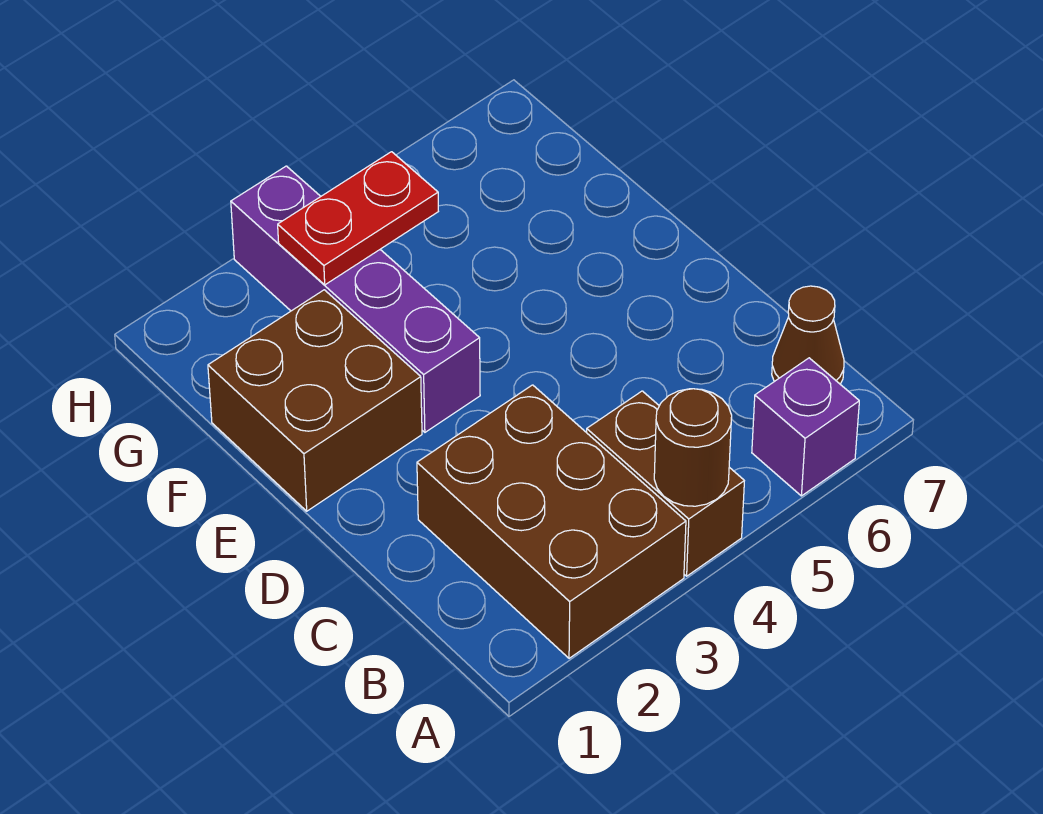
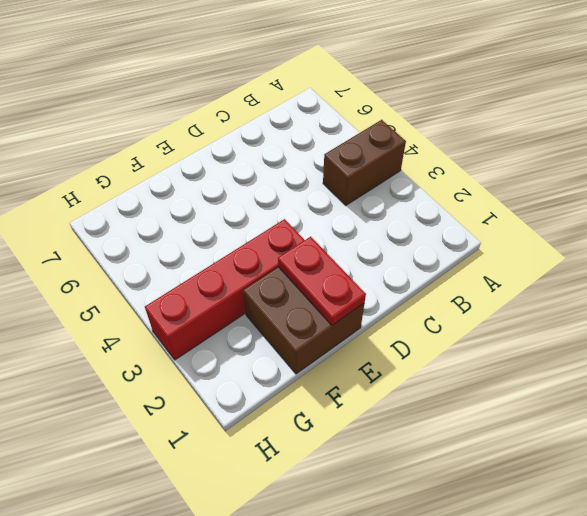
red 1x2 plate [278,237,366,325] -> red 1x2 plate moved to [278,152,438,285]
red 1x4 brick [145,219,304,360] -> purple 1x4 brick [231,166,480,432]
none -> brown 2x3 brick [417,385,686,658]
none -> purple 1x1 brick [752,358,859,496]

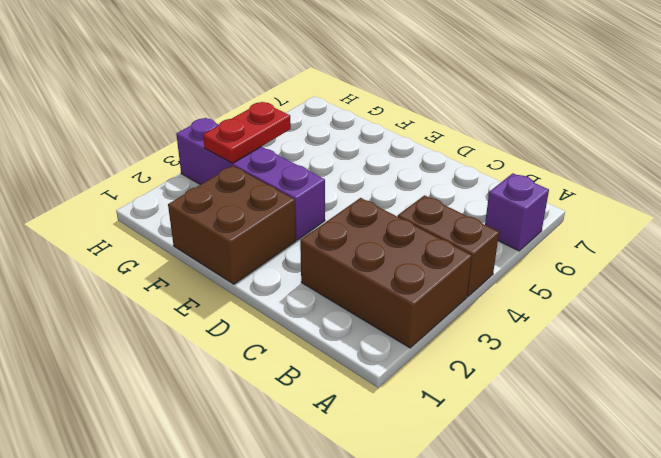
none -> brown 1x1 cone [772,286,844,384]
none -> brown 1x1 round brick [654,389,732,506]

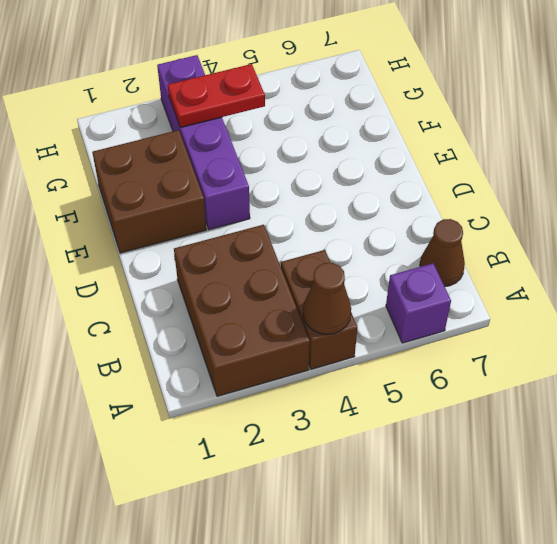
brown 1x1 cone [303,263,351,334] -> brown 1x1 round brick [654,389,732,506]

